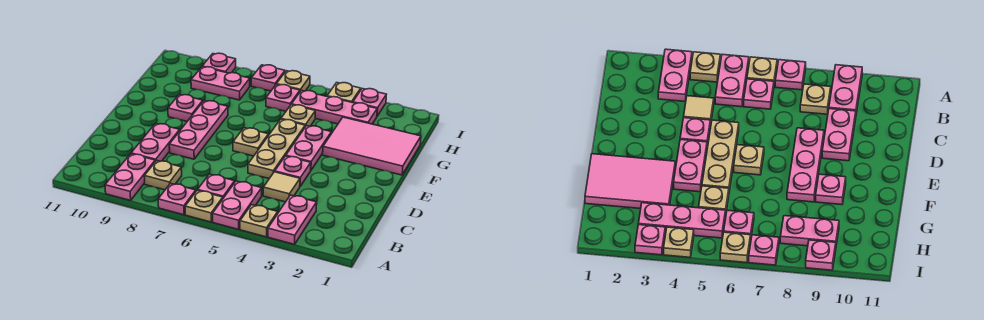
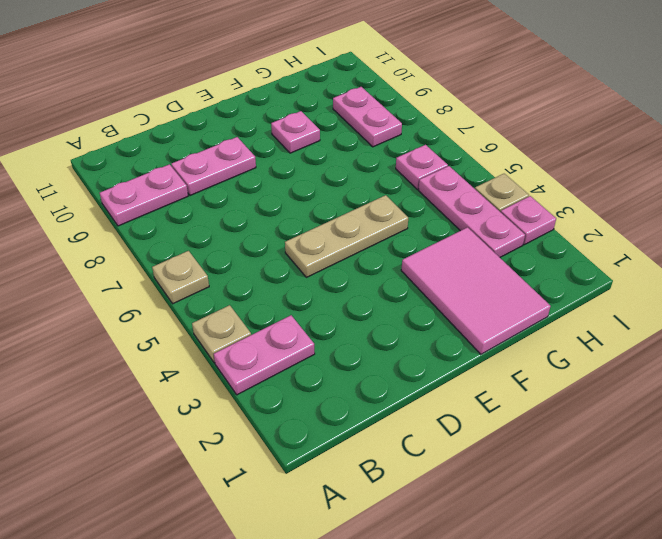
none -> pink 1x2 plate [213,181,262,229]
none -> pink 1x1 plate [158,183,196,215]
none -> pink 1x1 plate [198,174,235,198]

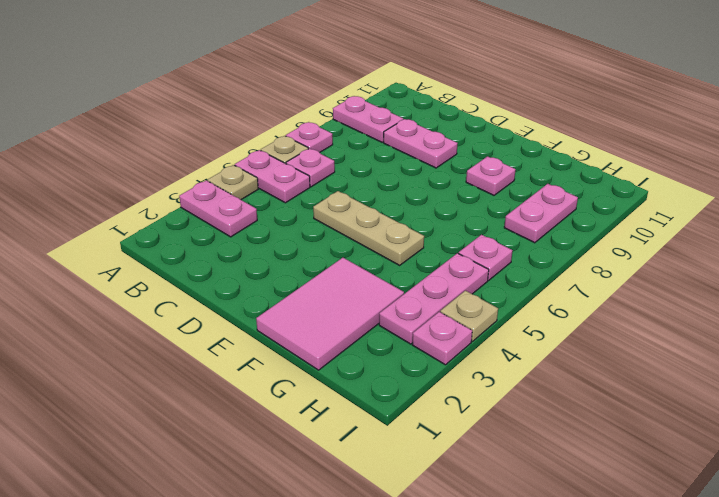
none -> tan 1x1 plate [144,161,182,190]
none -> tan 1x1 tile [263,172,300,202]
none -> pink 1x1 plate [275,156,311,186]

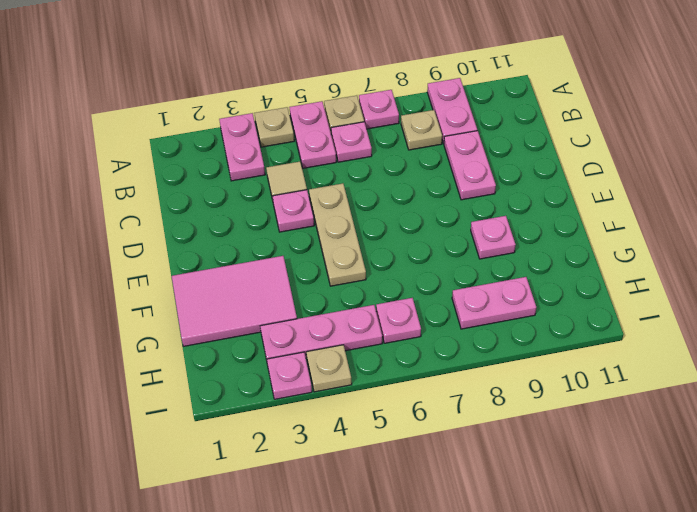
none -> pink 1x3 plate [169,101,228,159]
none -> pink 1x2 plate [286,126,331,170]
none -> tan 1x1 plate [233,128,268,156]

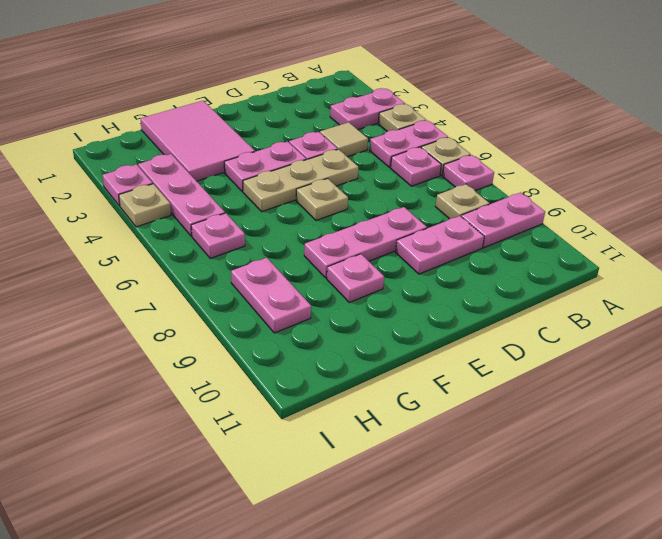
none -> tan 1x1 plate [281,105,315,127]
none -> tan 1x1 plate [276,71,310,91]
none -> pink 1x1 plate [251,65,285,91]

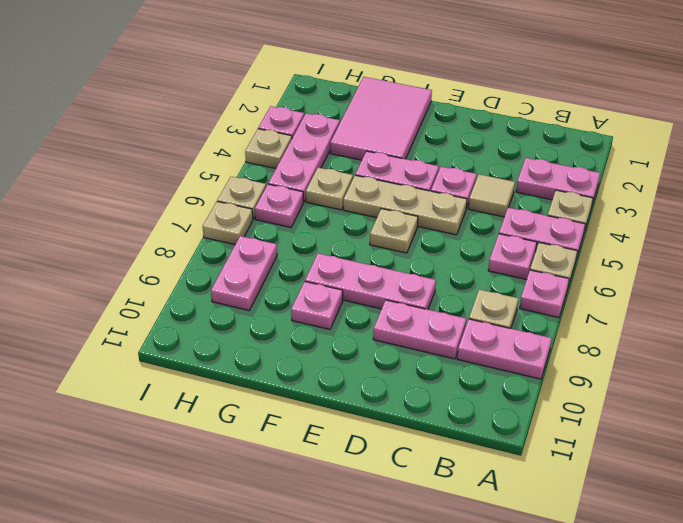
tan 1x1 plate [203,202,253,244] -> pink 1x1 plate [251,65,285,91]
none -> pink 1x1 plate [202,53,236,73]

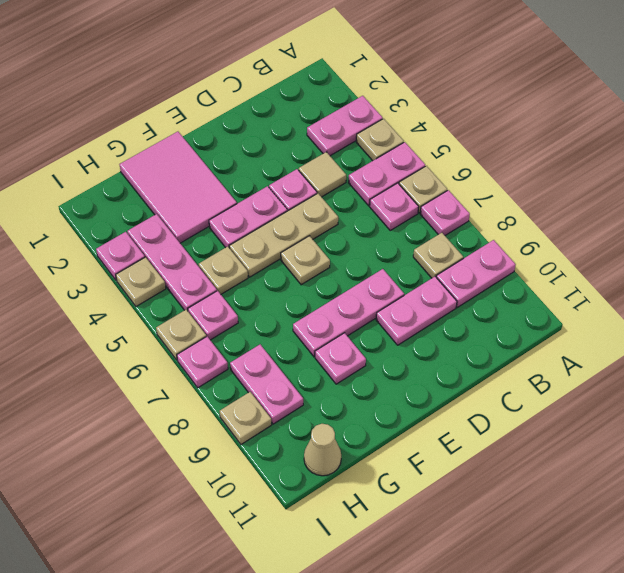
tan 1x1 cone [304,424,341,476] -> none
tan 1x1 plate [220,392,272,444] -> pink 1x1 plate [202,53,236,73]

